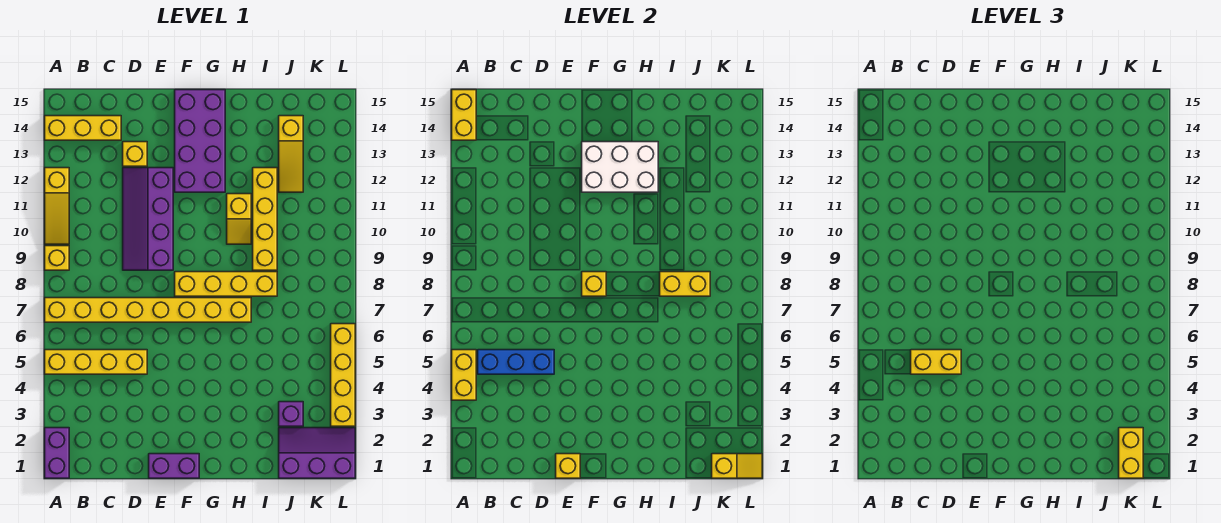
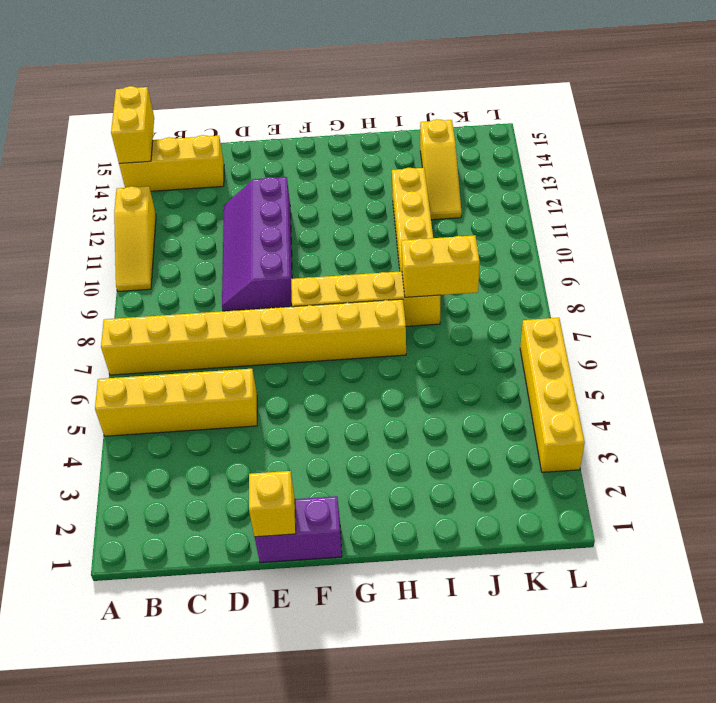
none -> purple 1x2 brick [45,428,69,478]
none -> yellow 1x1 brick [45,246,69,270]
none -> yellow 1x1 brick [123,142,147,166]

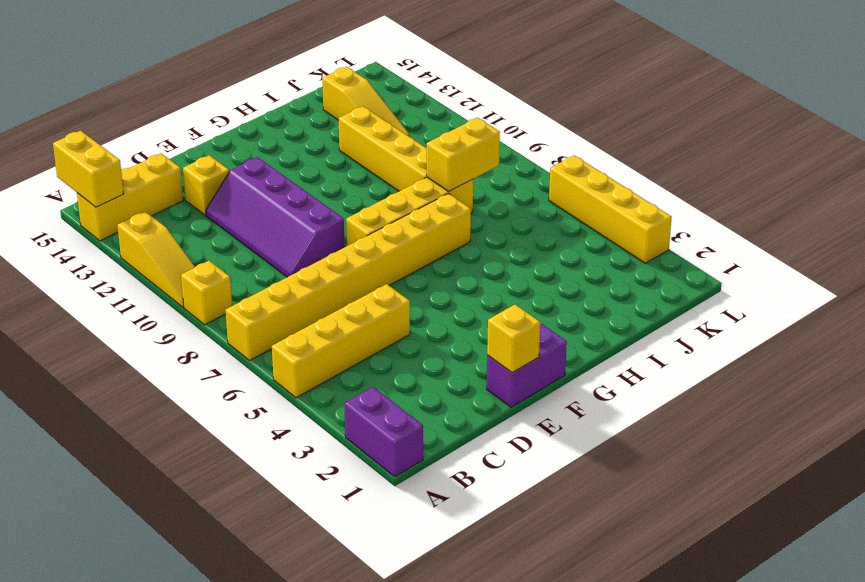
none -> purple 2x4 brick [175,90,225,192]
none -> yellow 1x2 slope [227,194,251,244]
none -> purple 2x3 slope [279,428,355,478]

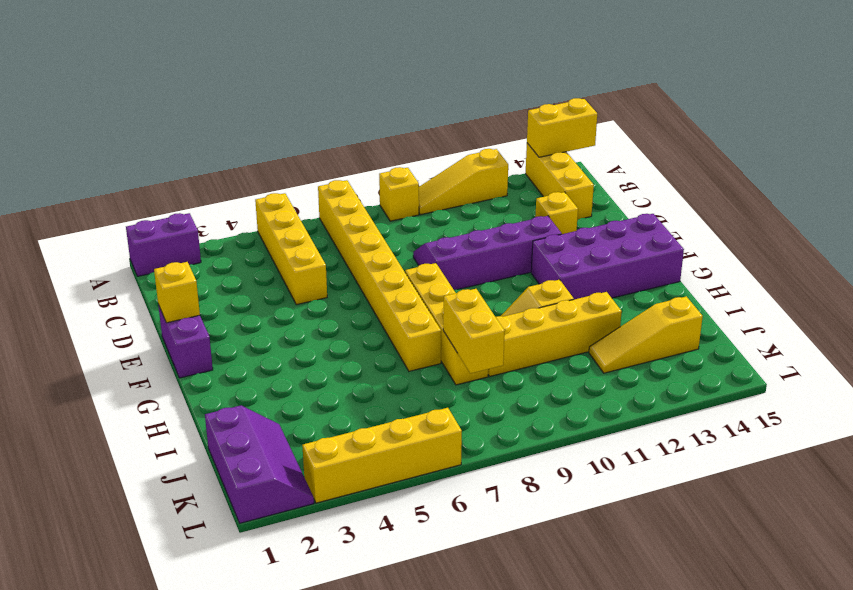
none -> purple 1x1 brick [279,402,303,426]
none -> yellow 1x2 brick [452,350,476,400]
none -> blue 1x3 brick [478,350,554,374]

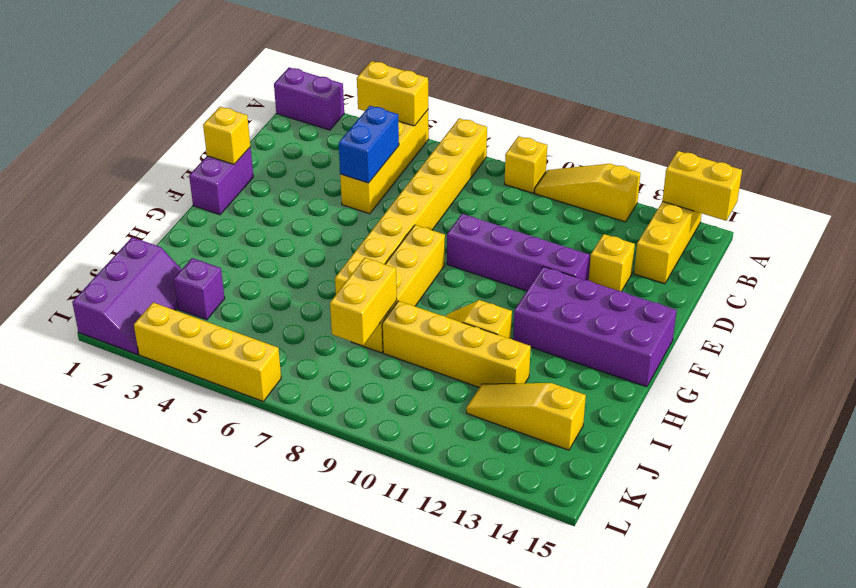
blue 1x2 brick [339,106,399,183] -> blue 1x3 brick [478,350,554,374]
none -> yellow 1x1 brick [582,272,606,296]
none -> white 2x3 brick [582,142,658,192]
none -> yellow 1x2 slope [712,454,762,478]

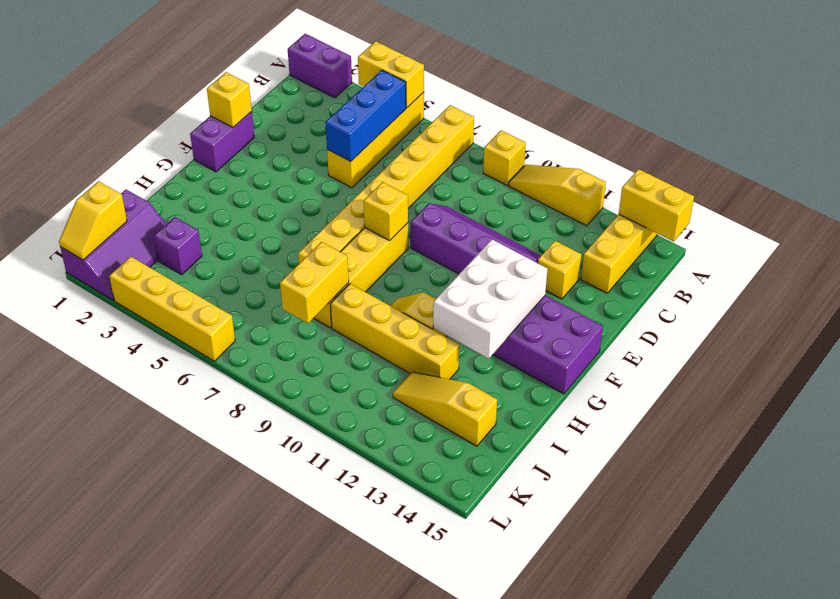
none -> yellow 1x2 brick [911,350,961,374]
none -> yellow 1x2 brick [1119,428,1143,478]

